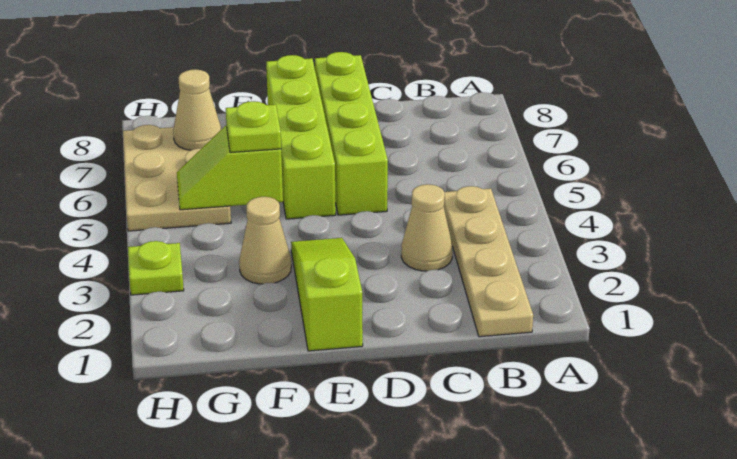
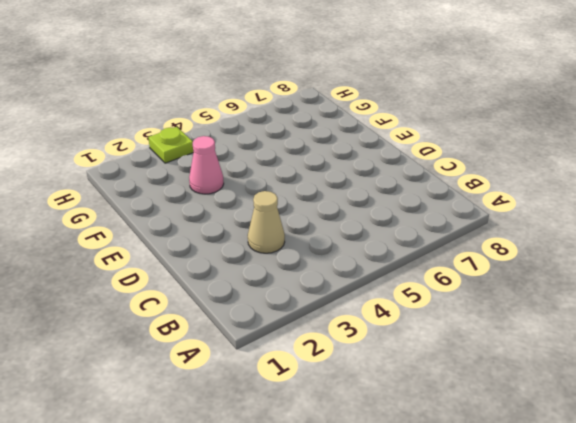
pink 1x1 cone [189,136,224,194] -> tan 1x1 cone [239,197,291,284]
none -> tan 1x4 plate [444,186,533,337]
none -> lime 1x4 brick [315,52,388,215]

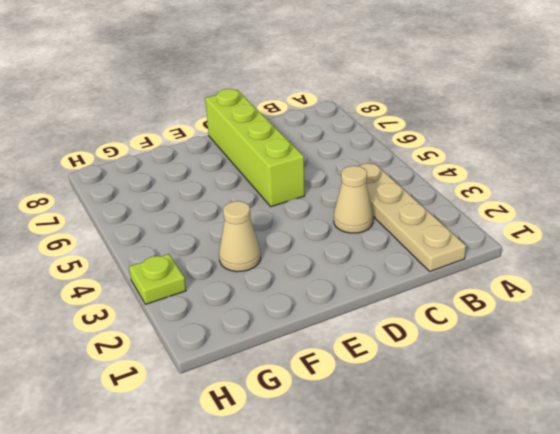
none -> lime 1x3 slope [291,238,363,351]
none -> lime 1x4 brick [266,55,336,219]

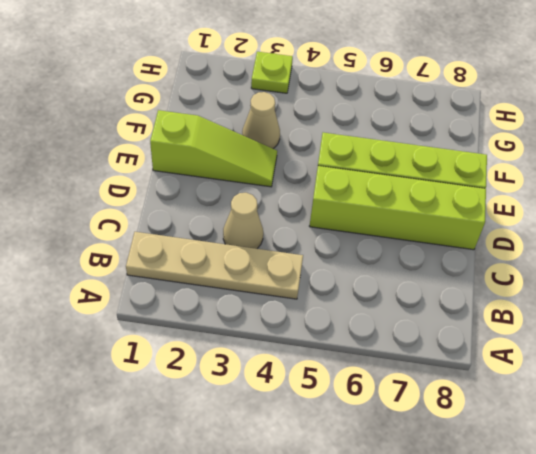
none -> tan 2x3 plate [123,125,231,231]
none -> lime 1x2 slope [177,126,283,210]

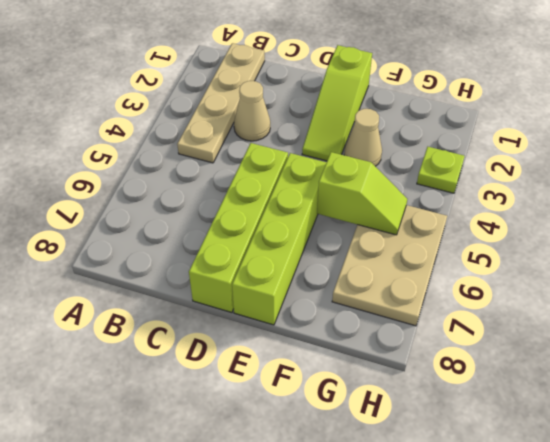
none -> tan 1x1 cone [173,69,221,150]
none -> lime 1x1 plate [226,101,281,153]

